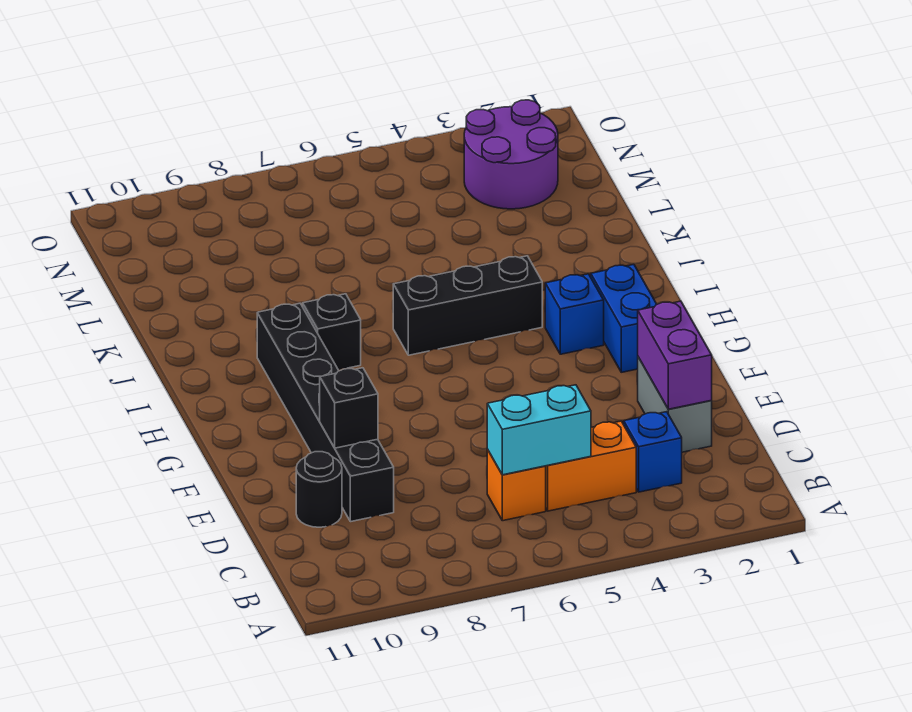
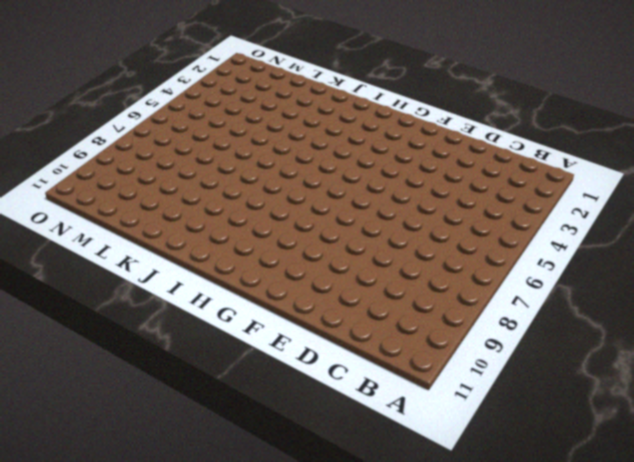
none -> blue 1x1 brick [624,412,682,492]
none -> orange 1x2 brick [546,421,636,511]
none -> orange 1x1 brick [487,449,546,521]

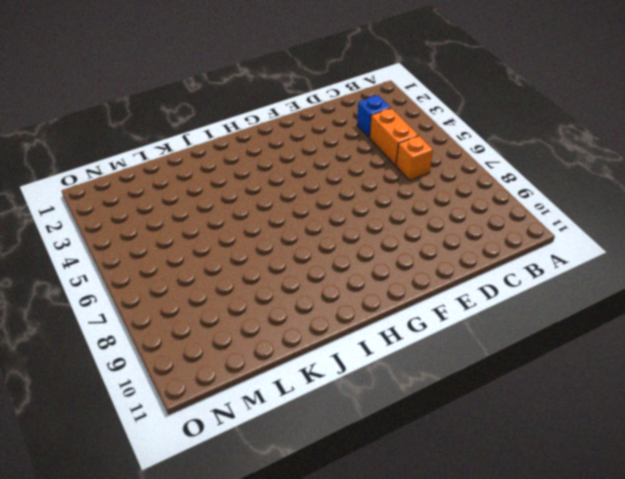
none -> grey 1x2 brick [638,357,712,452]
none -> black 1x6 brick [257,303,394,522]
none -> black 1x1 round brick [296,452,342,527]

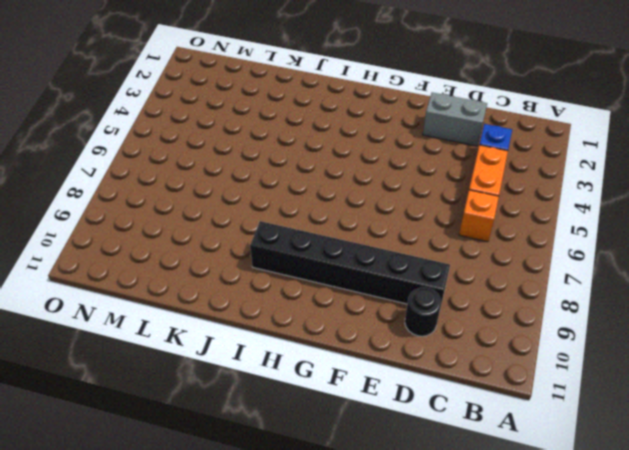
none -> blue 1x2 brick [591,264,657,372]
none -> blue 1x1 brick [545,274,604,354]
none -> black 1x3 brick [393,256,542,355]

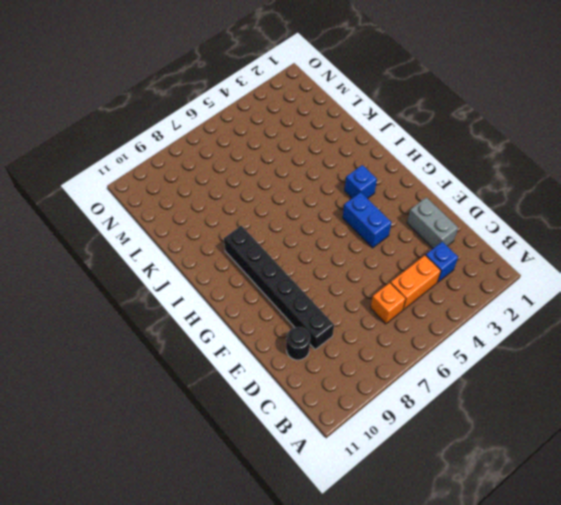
blue 1x2 brick [343,192,391,248] -> blue 1x2 brick moved to [591,264,657,372]
none -> black 1x3 brick [393,256,542,355]
none -> black 1x1 brick [303,294,361,370]
none -> purple 2x2 round brick [464,100,558,209]

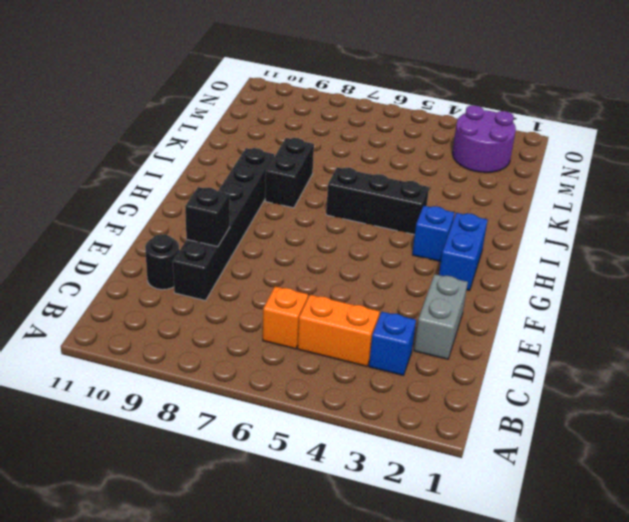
black 1x2 brick [265,138,314,208] -> black 1x1 brick [303,294,361,370]
none -> cyan 1x2 brick [487,385,591,475]
none -> purple 1x2 brick [638,301,712,409]

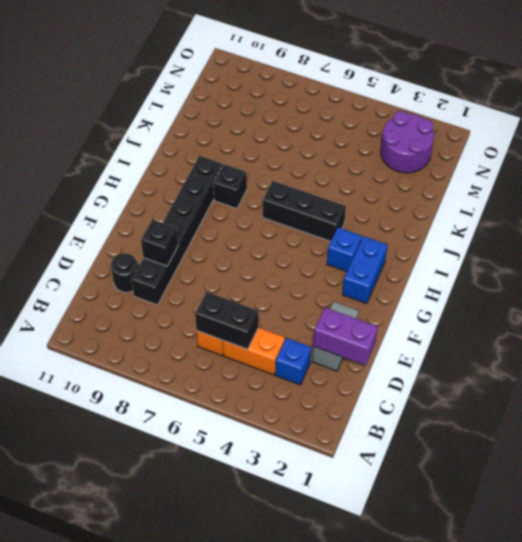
black 1x2 brick [195,292,258,349] -> cyan 1x2 brick [487,385,591,475]
purple 1x2 brick [313,308,378,365] -> purple 1x2 brick turned to [638,301,712,409]

